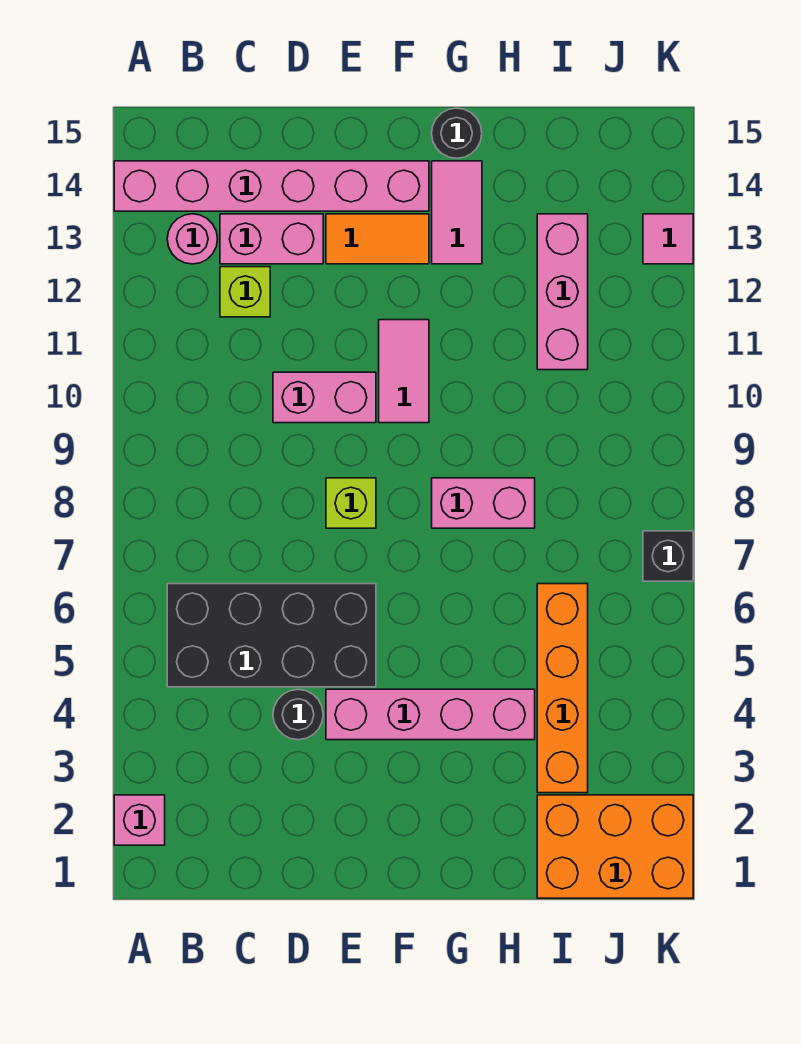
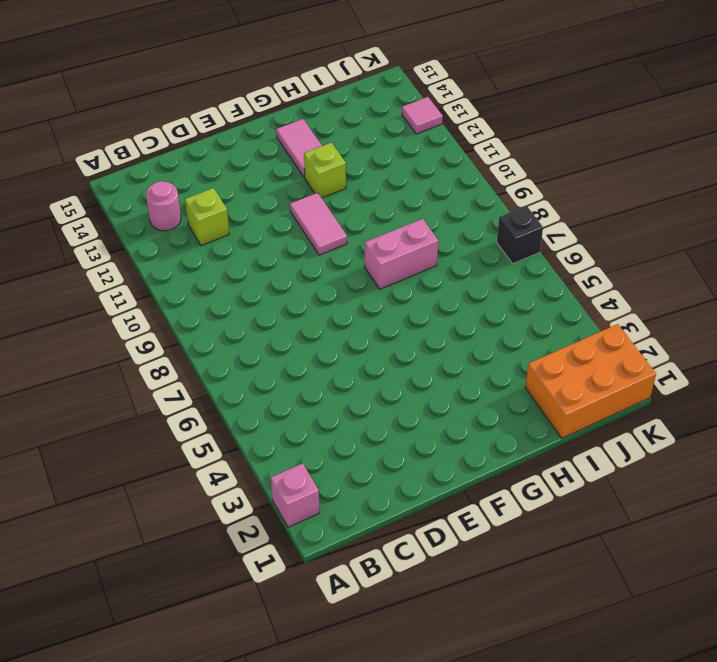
lime 1x1 brick [304,143,346,198] -> lime 1x1 brick moved to [326,478,376,528]
none -> pink 1x6 brick [114,161,429,211]
none -> black 2x4 brick [167,584,376,687]
none -> pink 1x2 brick [220,214,323,264]

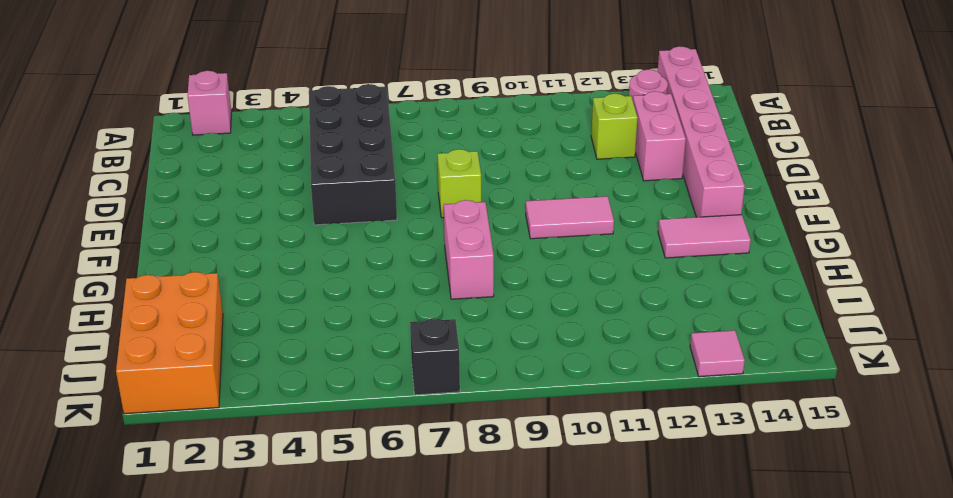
none -> black 1x1 round brick [273,689,323,740]
none -> pink 1x2 brick [273,372,376,423]
none -> pink 1x4 brick [326,689,535,740]

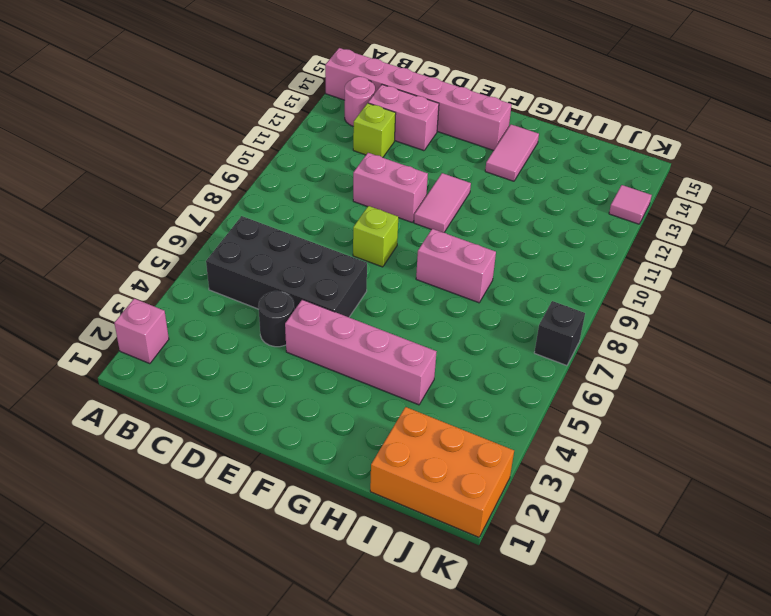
none -> orange 1x2 tile [326,214,429,264]
none -> black 1x1 round brick [432,108,482,158]
none -> orange 1x4 brick [537,584,588,793]

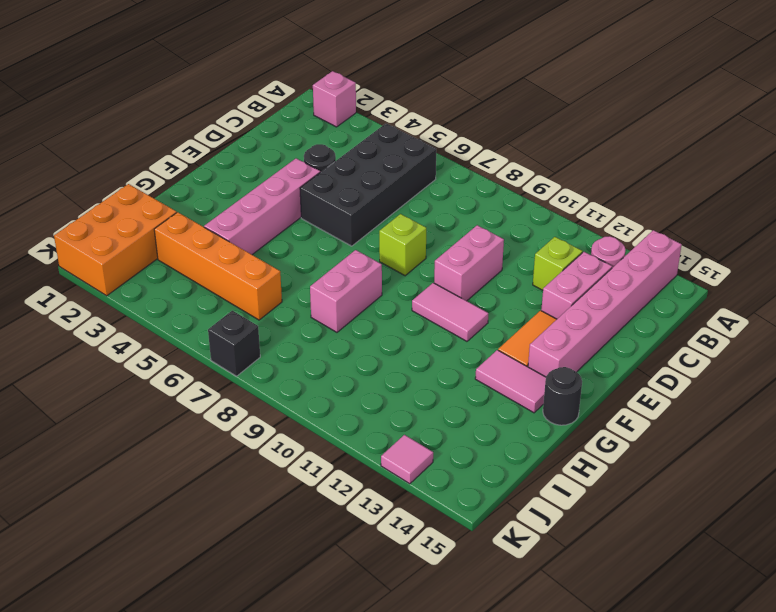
none -> pink 1x3 brick [537,214,588,370]

